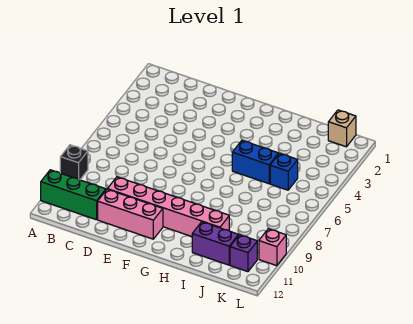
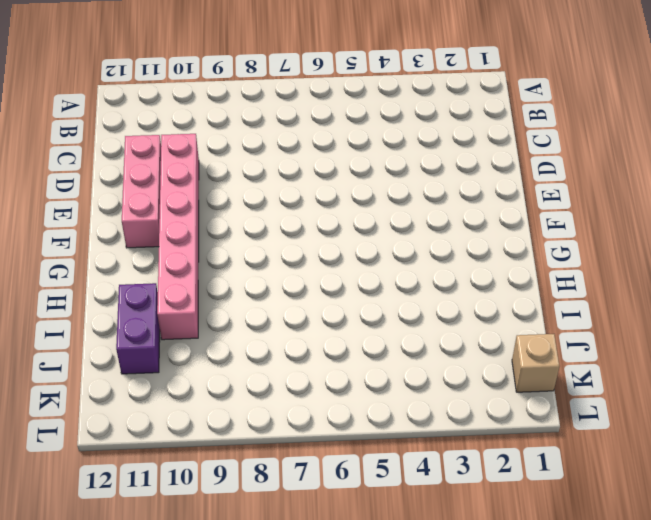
none -> black 1x1 brick [60,145,88,180]
none -> green 1x3 brick [41,170,106,220]

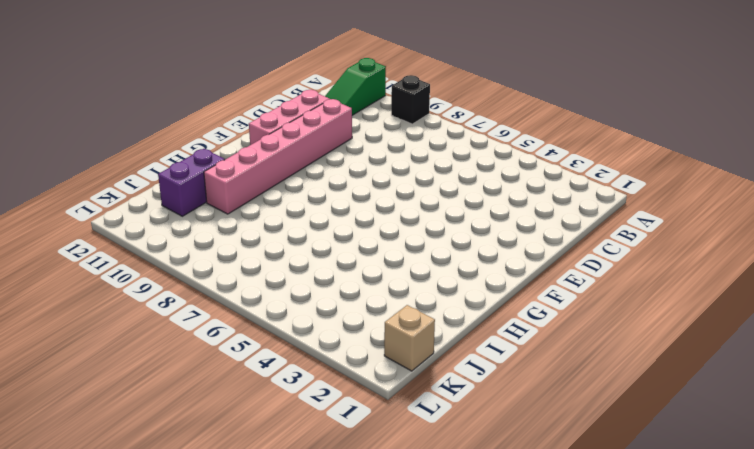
green 1x3 slope [325,58,386,115] -> green 1x3 brick [41,170,106,220]
none -> blue 1x2 brick [232,141,279,184]
none -> blue 1x1 brick [270,153,298,190]

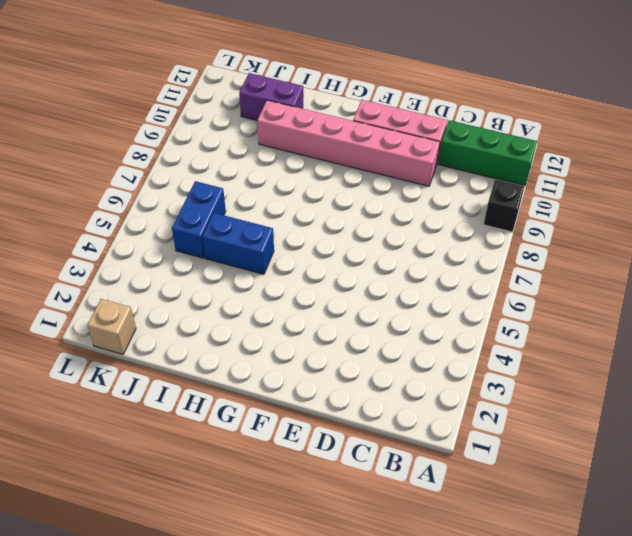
blue 1x2 brick [172,181,226,258] -> blue 1x1 brick [270,153,298,190]
none -> purple 1x1 brick [230,235,257,272]
none -> pink 1x1 brick [259,229,286,266]

